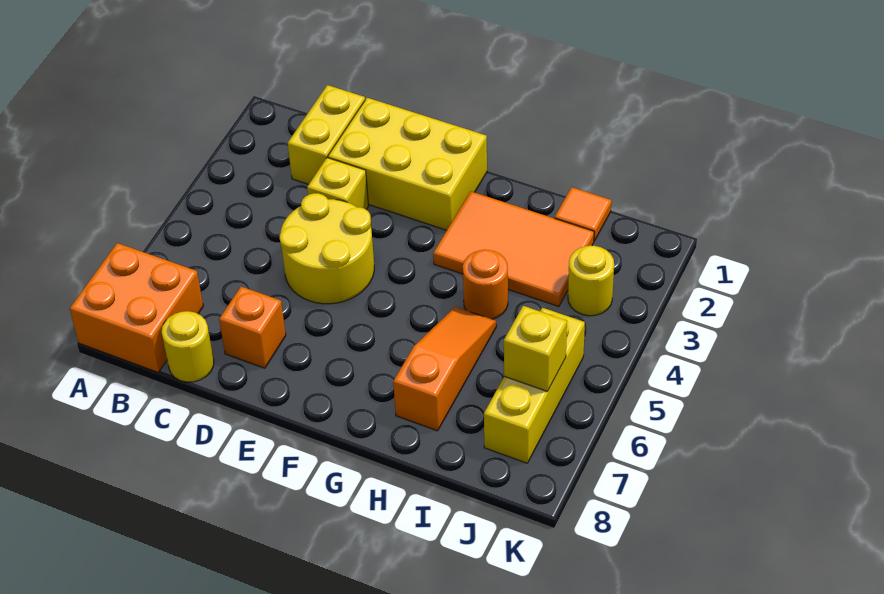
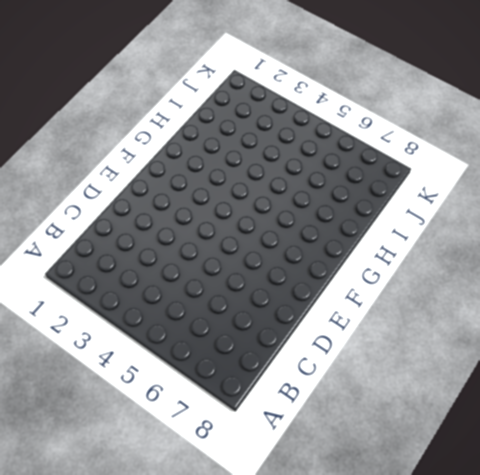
none -> orange 2x2 brick [70,243,203,372]
none -> yellow 1x2 brick [288,85,365,184]
none -> yellow 1x1 round brick [162,311,214,382]

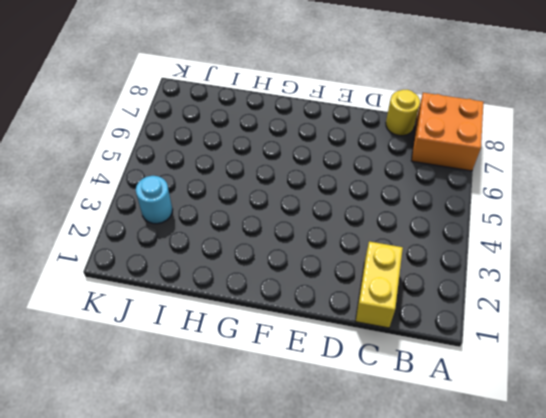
cyan 1x1 round brick [136,176,173,224] -> yellow 1x1 round brick [568,245,614,316]
none -> yellow 2x3 brick [328,98,487,230]
none -> yellow 1x1 brick [307,158,369,209]
none -> yellow 2x2 round brick [280,193,374,304]

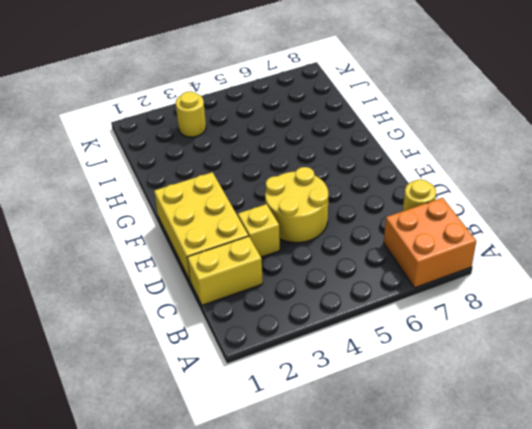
none -> orange 1x1 brick [219,287,286,368]
none -> orange 2x3 tile [433,191,594,307]
none -> orange 1x1 round brick [463,250,508,319]

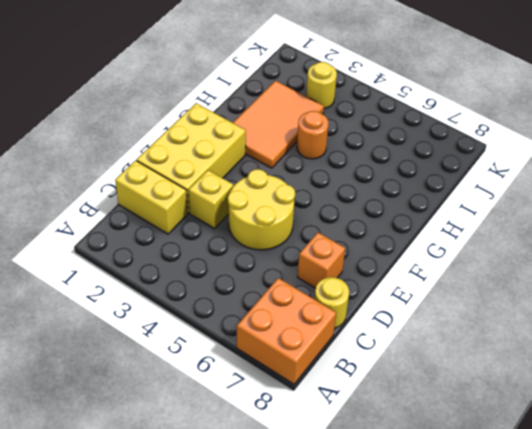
none -> orange 1x3 slope [393,307,496,431]
none -> orange 1x1 tile [555,187,611,241]
none -> yellow 1x3 brick [484,308,585,463]

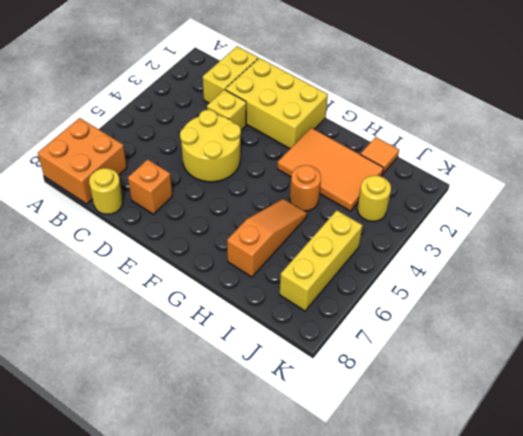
none -> yellow 1x1 brick [504,306,567,391]

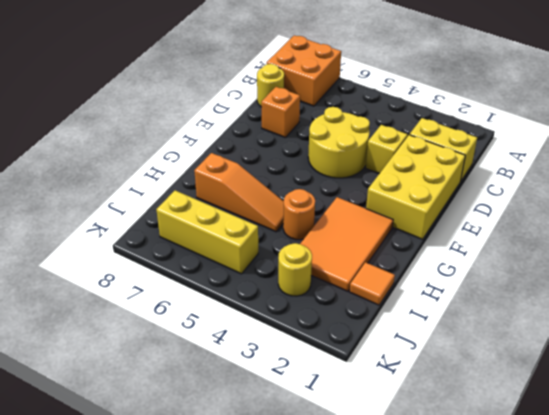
none -> yellow 1x1 brick [504,306,567,391]

